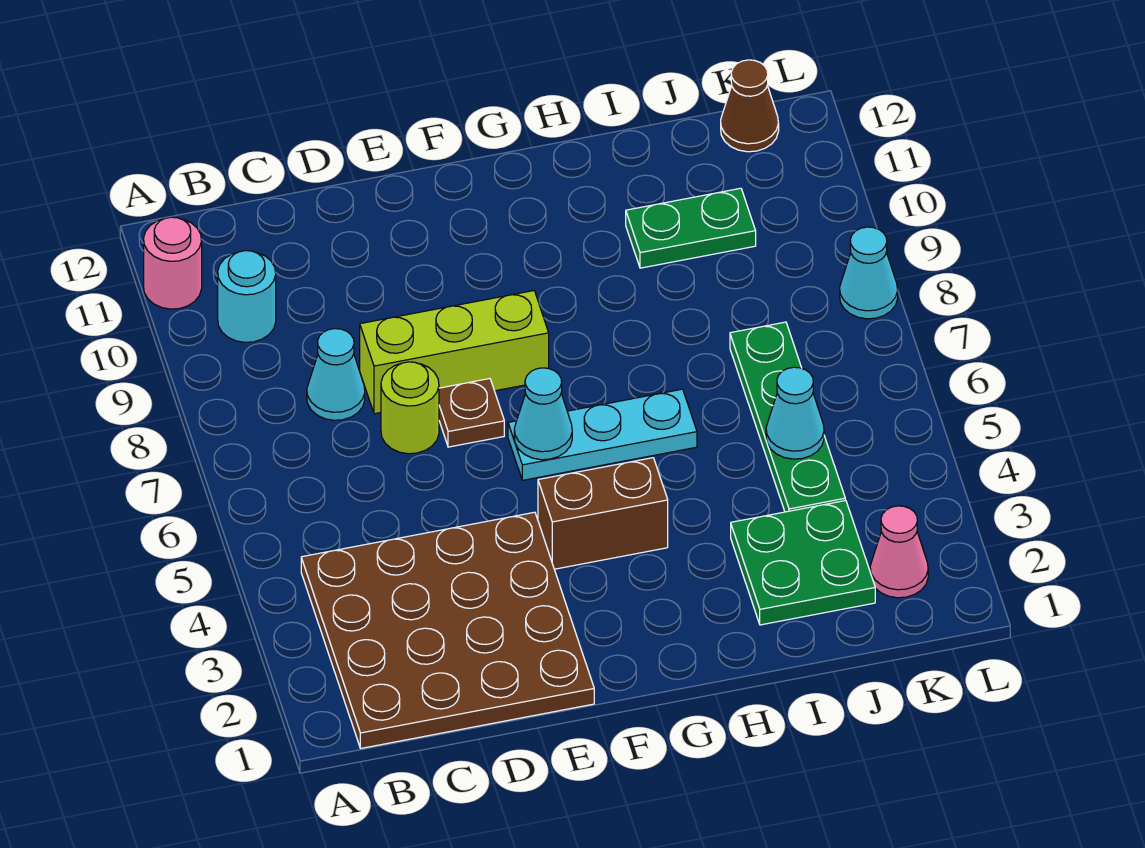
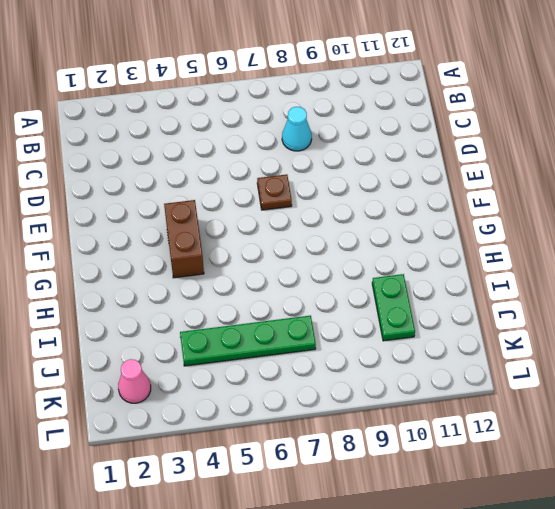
none -> pink 1x1 round brick [144,217,202,309]
none -> brown 4x4 plate [301,512,594,748]
none -> cyan 1x1 round brick [218,251,276,342]

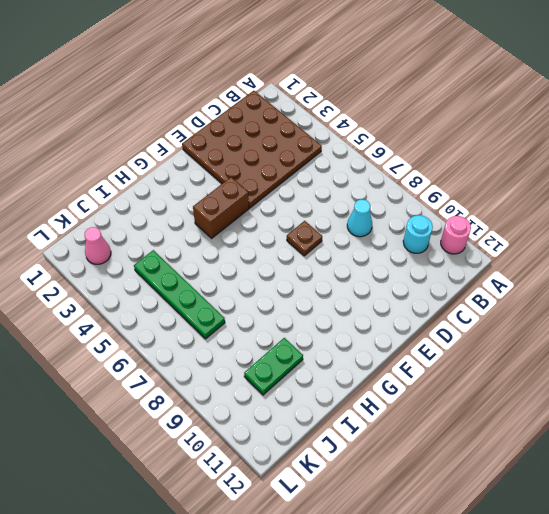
none -> lime 1x1 round brick [381,362,439,454]
none -> lime 1x3 brick [360,291,549,414]
none -> cyan 1x3 plate [508,389,697,480]

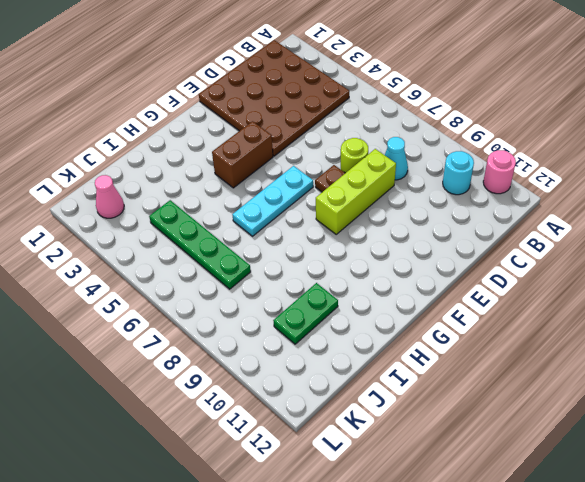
none -> green 2x2 plate [731,500,875,625]
none -> brown 1x1 cone [721,60,779,152]
none -> cyan 1x1 cone [840,227,898,319]

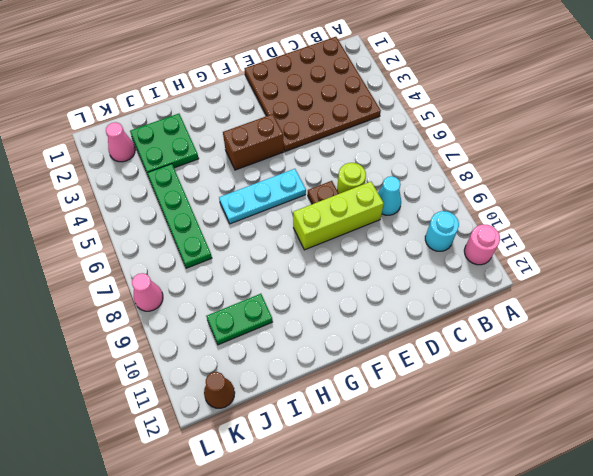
pink 1x1 cone [132,273,163,311] -> cyan 1x1 cone [840,227,898,319]
none -> cyan 1x1 cone [514,368,572,460]
none -> cyan 1x1 cone [766,367,824,459]

